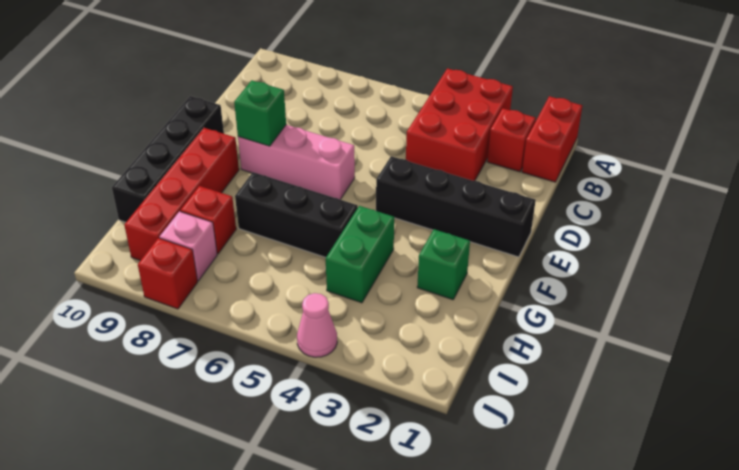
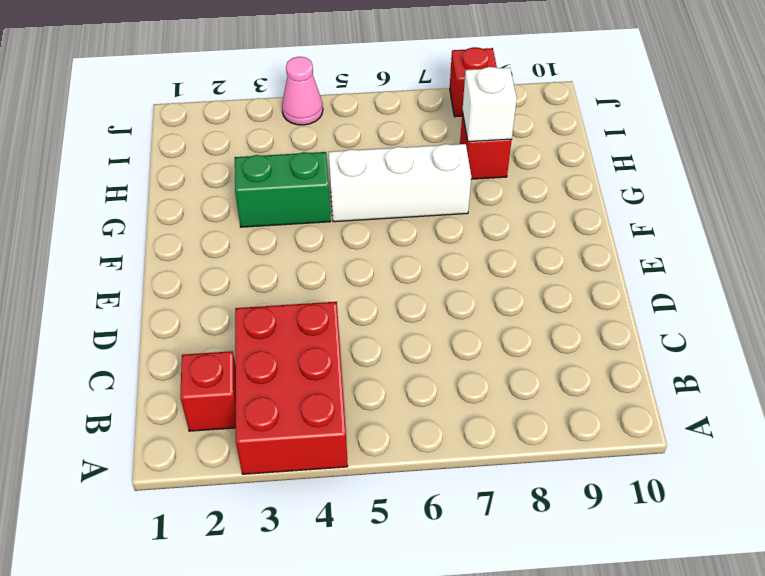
green 1x2 brick [235,152,331,227] -> green 1x2 brick turned to [326,206,394,303]
white 1x3 brick [329,144,471,222] -> black 1x3 brick [235,172,358,257]
white 1x1 brick [462,67,517,142] -> none
none -> red 1x2 brick [522,96,582,182]
none -> black 1x4 brick [376,156,536,257]
none -> pink 1x3 brick [238,125,355,200]

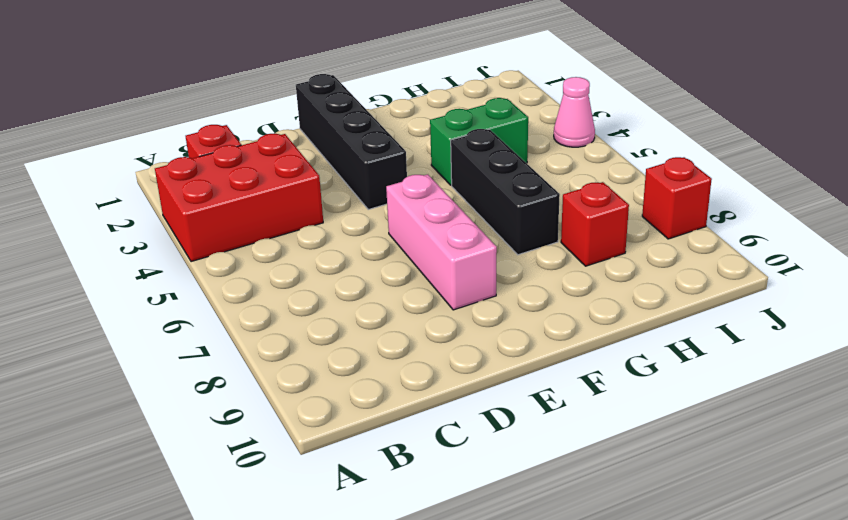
none -> red 1x2 brick [522,96,582,182]
none -> black 1x4 brick [112,96,224,222]
none -> red 1x4 brick [124,128,239,261]

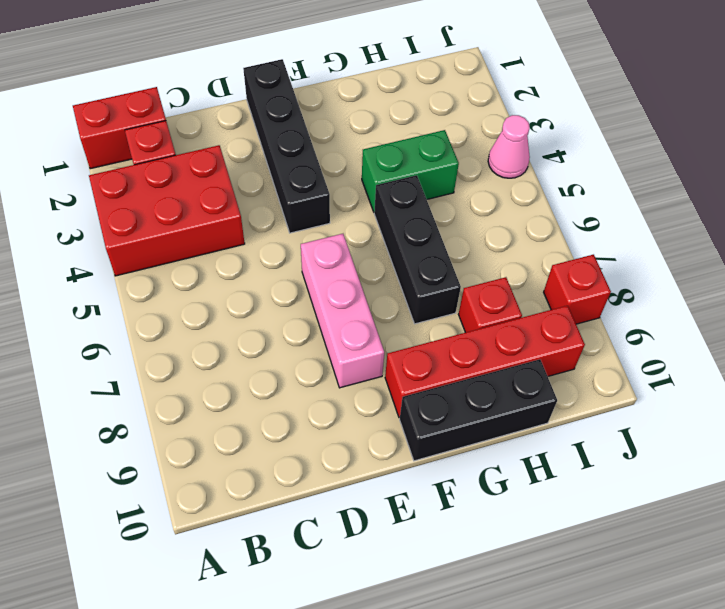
black 1x3 brick [400,359,557,461] -> black 1x4 brick [112,96,224,222]
none -> green 1x1 brick [417,229,470,300]
none -> pink 1x1 brick [160,211,217,281]
none -> green 1x1 brick [234,80,286,146]

